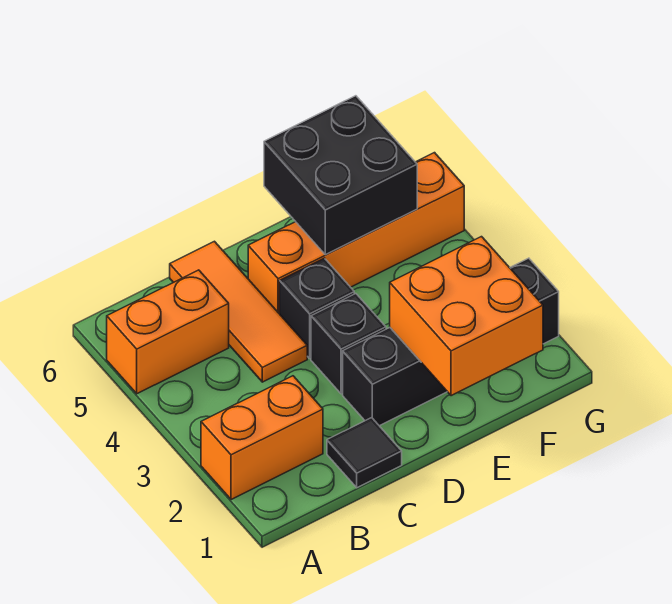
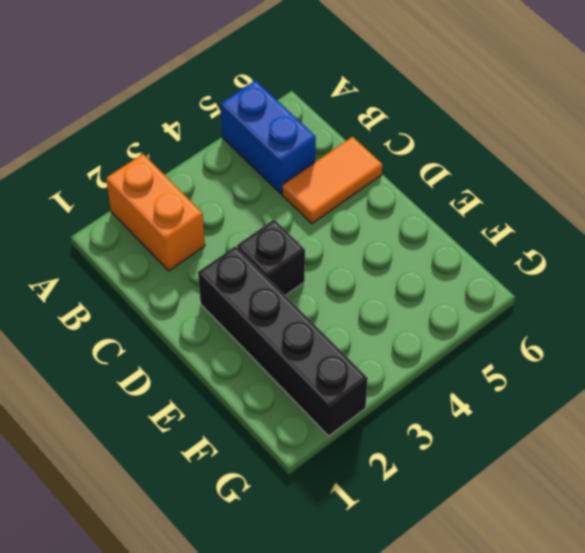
blue 1x2 brick [221,81,316,194] -> orange 1x2 brick [107,270,229,394]
orange 1x2 tile [282,137,382,223] -> orange 1x3 tile [170,241,307,382]
none -> black 1x1 tile [327,418,402,488]
none -> black 1x1 brick [280,258,354,358]

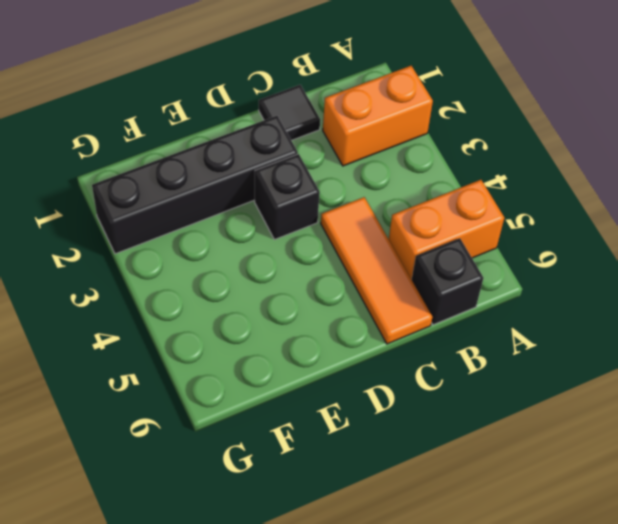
black 1x1 brick [412,238,483,325] -> black 1x1 brick moved to [280,258,354,358]
none -> orange 1x4 brick [248,153,464,314]
none -> orange 2x2 brick [390,237,543,396]

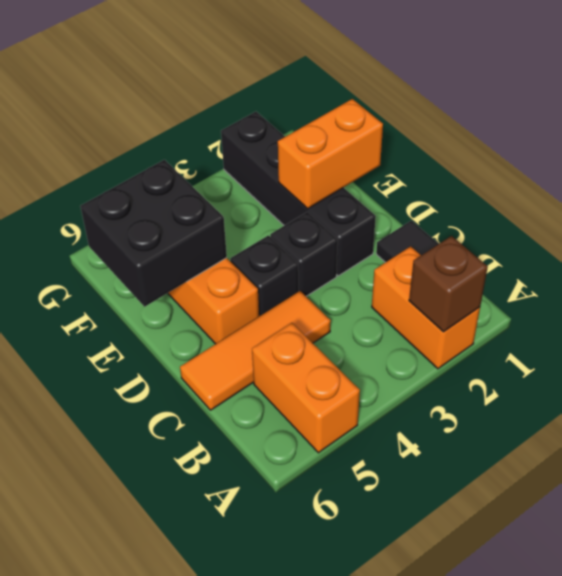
brown 1x1 brick [409,236,488,332] -> none
orange 1x2 brick [278,99,383,209] -> orange 2x2 brick [390,237,543,396]

